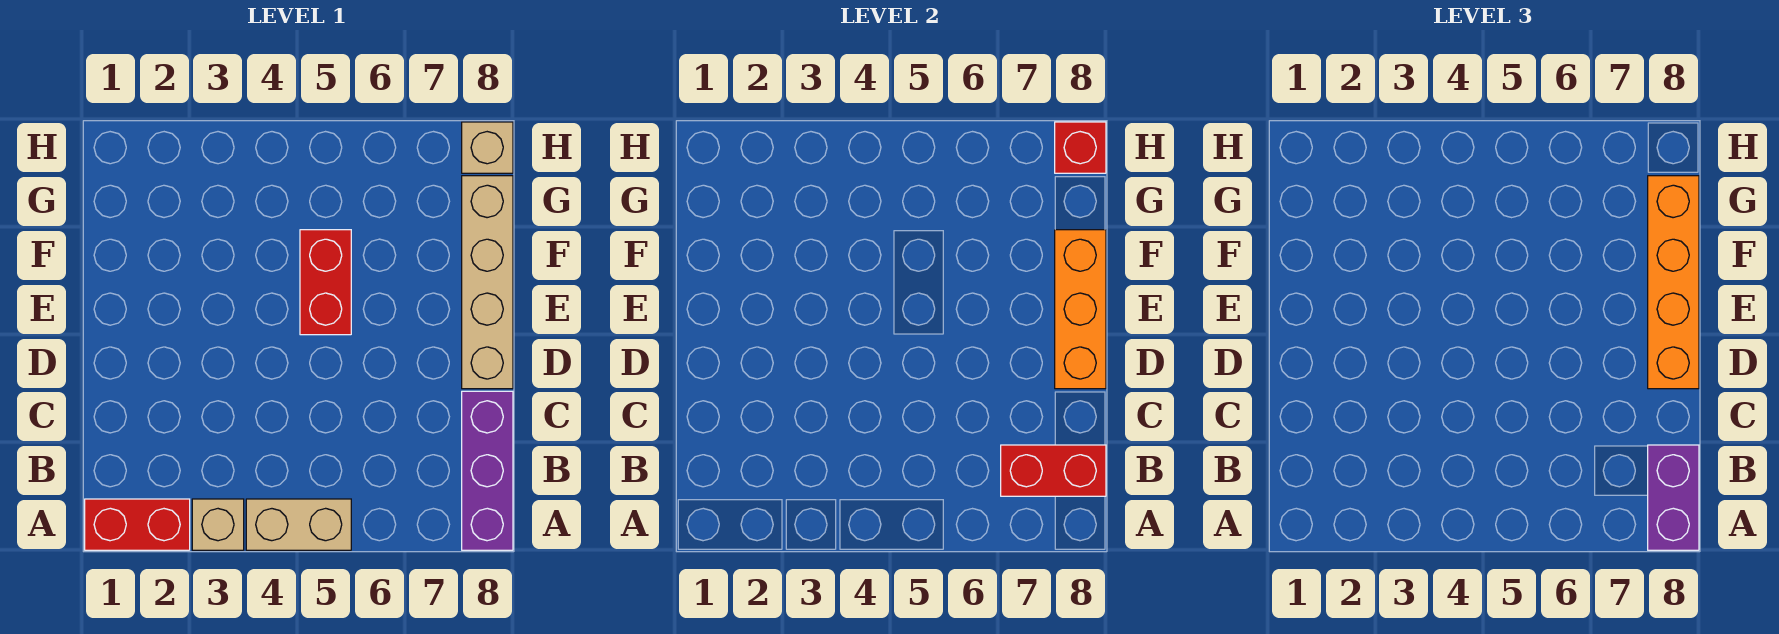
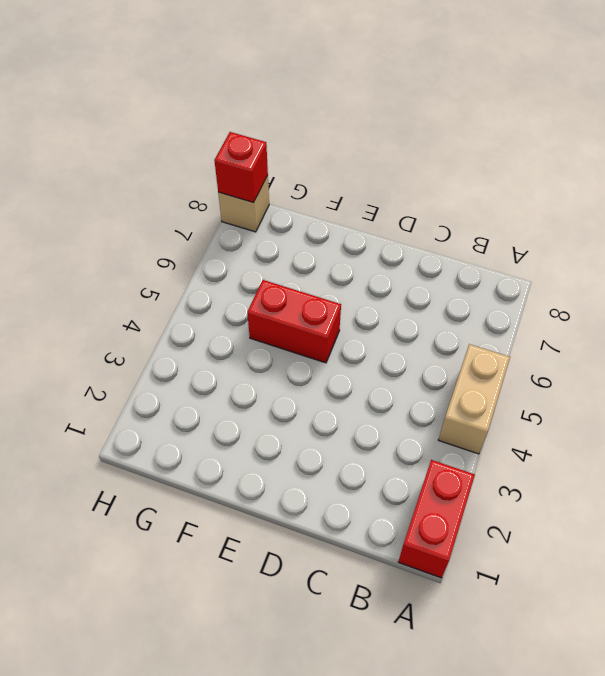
none -> tan 1x1 brick [192,499,244,550]
none -> purple 1x3 brick [462,391,513,550]
none -> tan 1x4 brick [462,176,513,389]

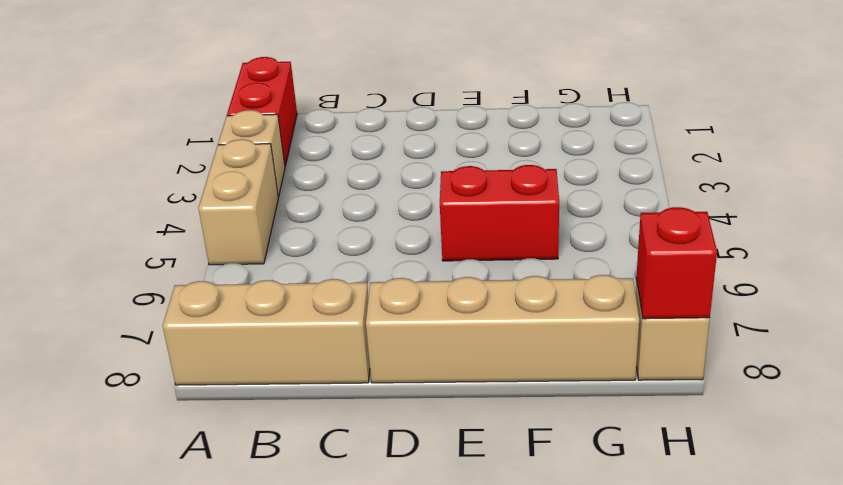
tan 1x3 brick [163,279,370,385] -> purple 1x3 brick [462,391,513,550]
none -> red 1x2 brick [1001,445,1106,496]
none -> orange 1x3 brick [1055,230,1106,389]
none -> purple 1x2 brick [1648,445,1699,550]

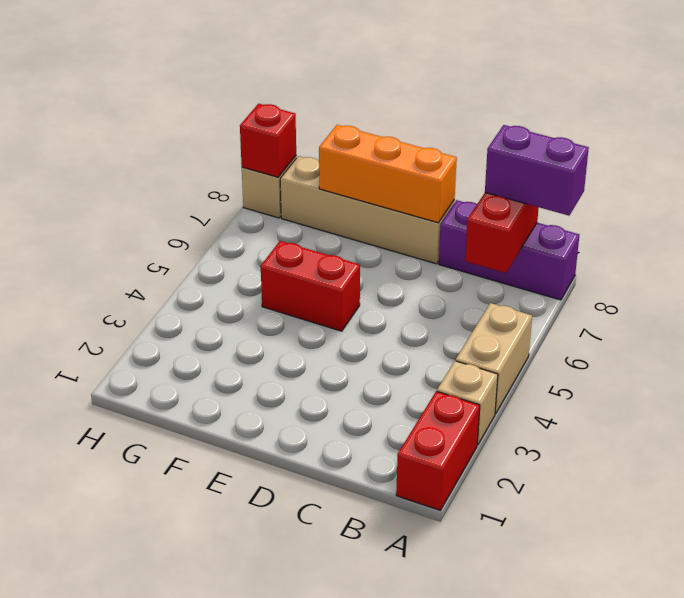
none -> orange 1x4 brick [1648,176,1699,389]

